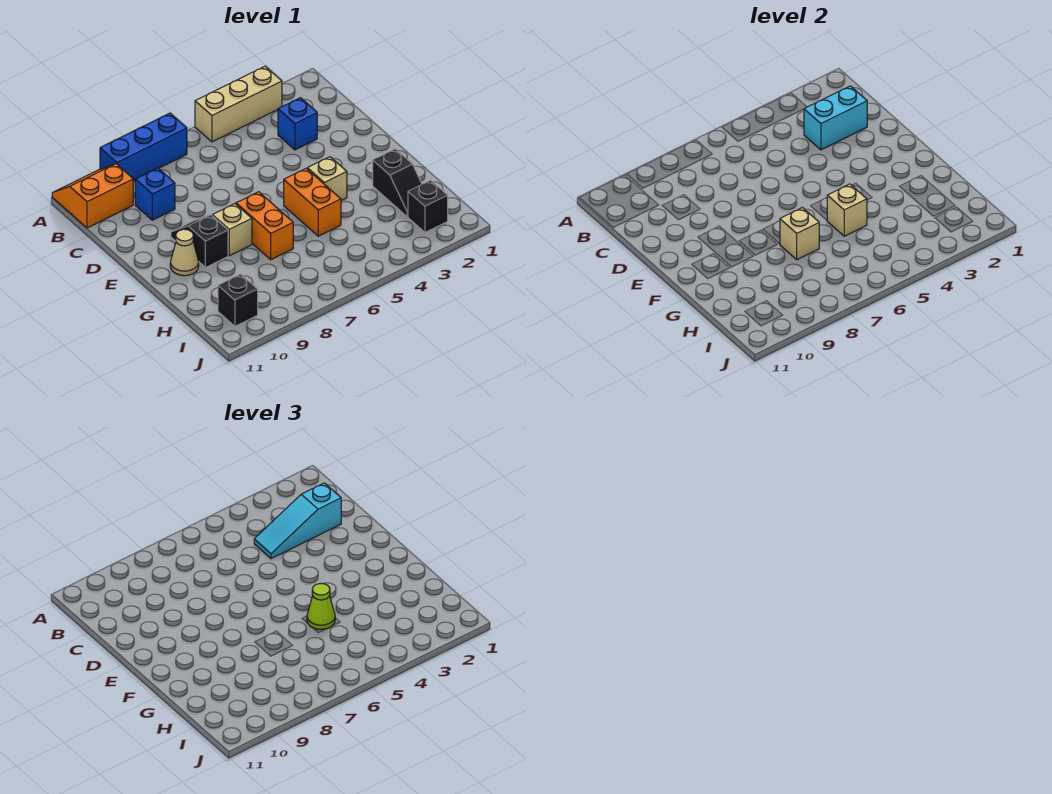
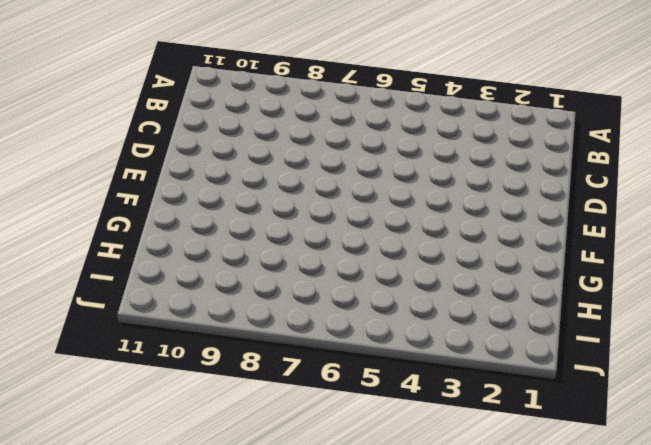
none -> tan 1x3 brick [195,66,282,142]
none -> blue 1x3 brick [100,113,187,181]
none -> orange 2x2 slope [52,164,133,228]

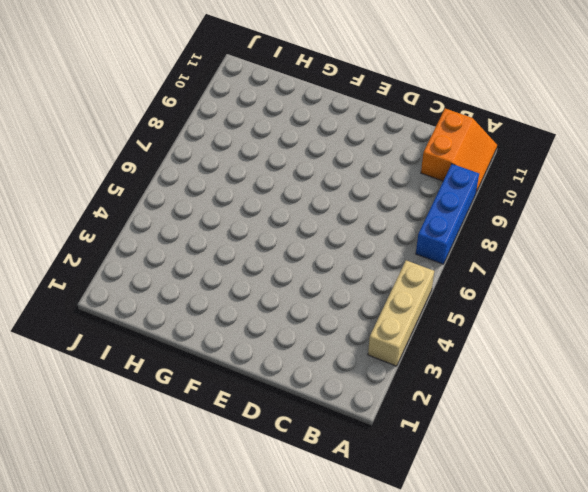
none -> blue 1x1 brick [278,98,317,150]
none -> blue 1x1 brick [135,168,175,220]
none -> black 1x2 slope [171,215,228,267]

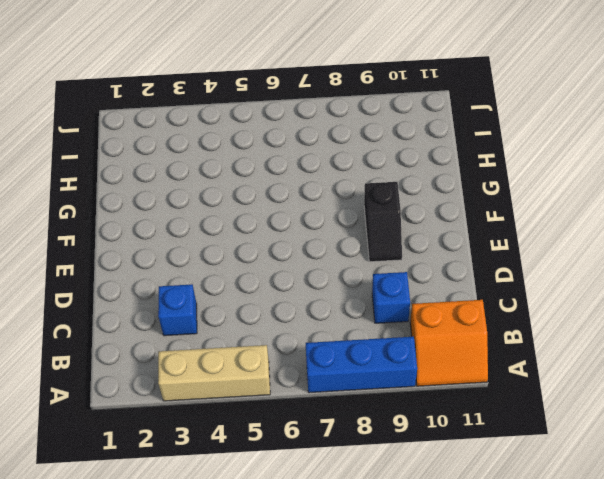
none -> tan 1x1 brick [307,157,347,200]
none -> orange 1x2 brick [284,168,341,236]
none -> orange 1x2 brick [236,192,293,260]

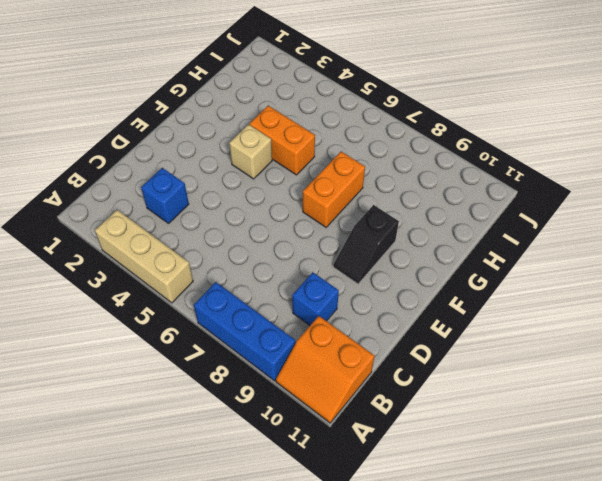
orange 1x2 brick [250,106,315,175] -> orange 1x2 brick turned to [284,168,341,236]
none -> tan 1x1 brick [212,204,252,256]
none -> tan 1x1 cone [170,229,199,276]
none -> black 1x2 slope [373,149,422,217]

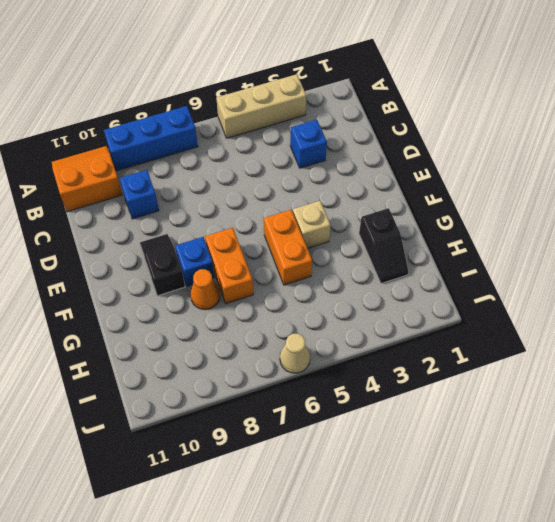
blue 1x1 brick [175,237,214,286] -> tan 1x1 brick [212,204,252,256]
orange 1x1 cone [190,269,220,310] -> none
tan 1x1 cone [280,334,310,373] -> tan 1x1 cone moved to [170,229,199,276]
none -> black 1x1 brick [408,180,448,232]
none -> black 1x1 brick [218,274,258,326]
none -> cyan 1x2 brick [804,86,867,150]

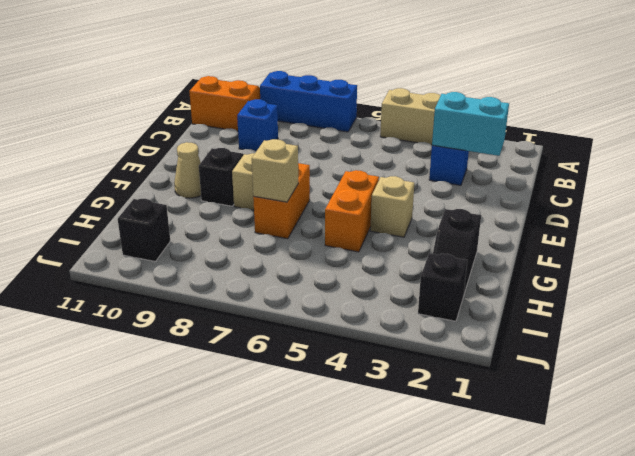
none -> tan 1x1 brick [827,184,867,236]
none -> cyan 1x3 slope [254,483,341,559]
none -> lime 1x1 cone [307,583,335,629]

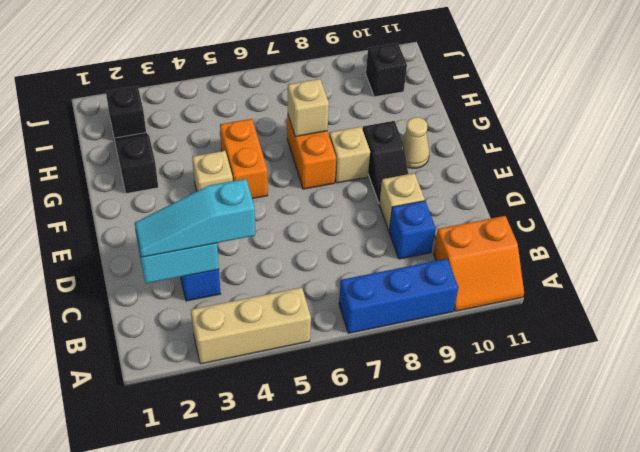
cyan 1x3 slope [135,179,255,257] -> cyan 1x3 slope turned to [254,483,341,559]
tan 1x1 brick [379,173,425,230] -> tan 1x1 brick moved to [827,184,867,236]
none -> lime 1x1 cone [307,583,335,629]

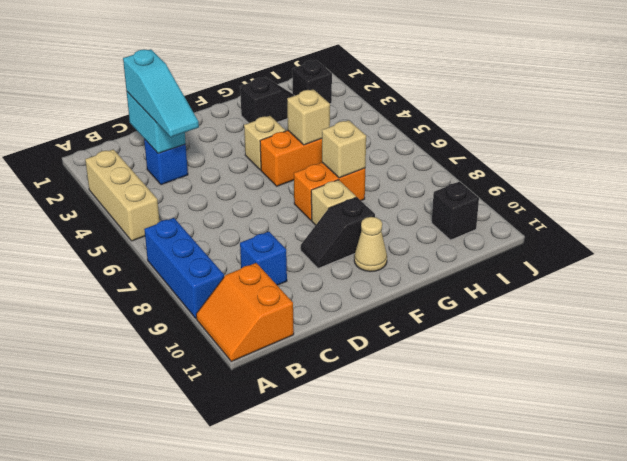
none -> lime 1x1 cone [307,583,335,629]

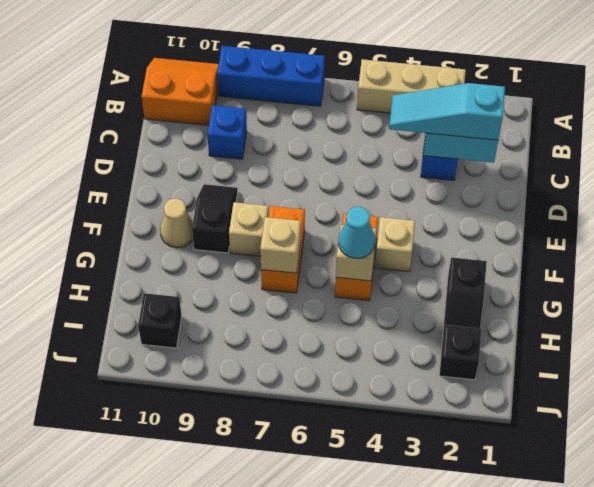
cyan 1x1 cone [339,207,375,258] -> lime 1x1 cone [307,583,335,629]

